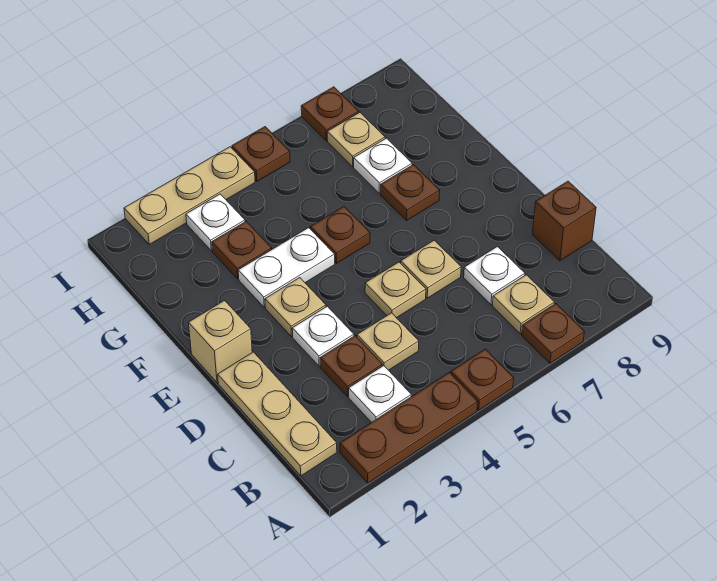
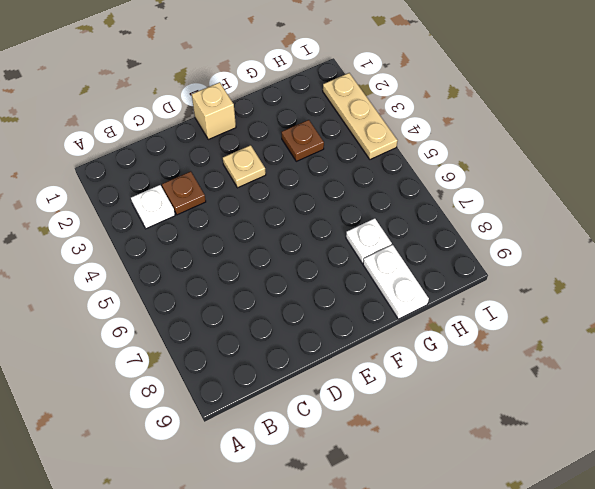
white 1x2 plate [363,245,429,319] -> white 1x2 plate moved to [238,228,335,307]
none -> brown 1x3 plate [340,372,478,483]
none -> brown 1x1 plate [451,349,514,410]
none -> brown 1x1 plate [522,304,584,363]

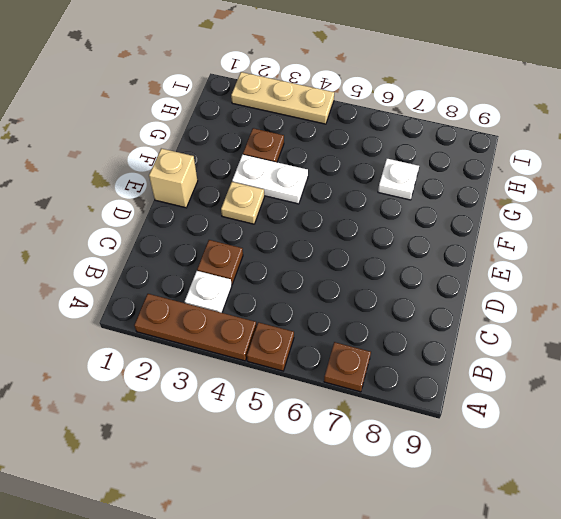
none -> tan 1x3 plate [218,352,337,476]
none -> tan 1x1 plate [492,275,554,334]
none -> tan 1x1 plate [357,313,419,370]

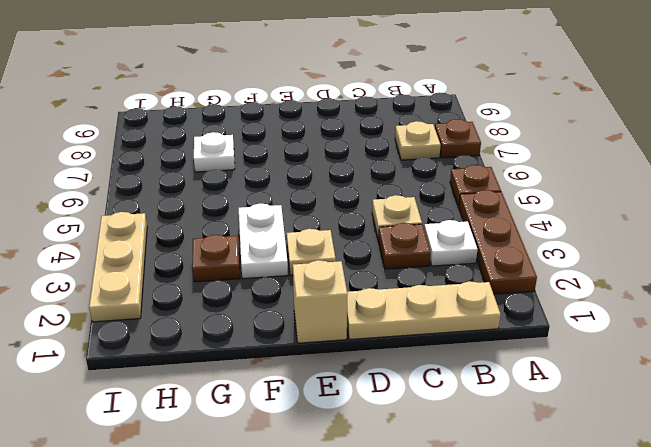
none -> white 1x1 plate [464,247,525,305]
none -> brown 1x1 brick [532,181,596,261]
none -> white 1x1 plate [292,306,354,366]

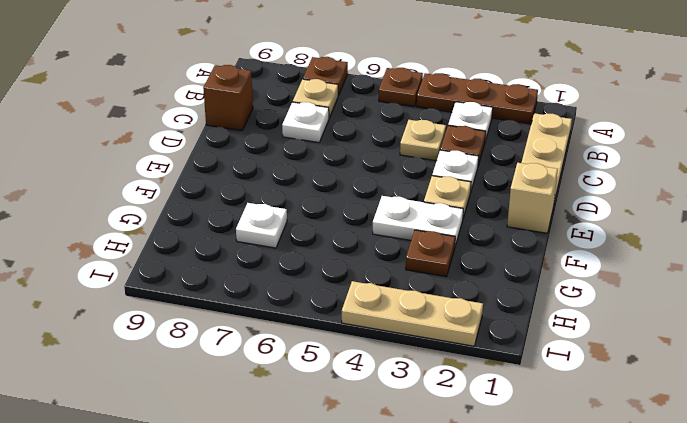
none -> tan 1x1 plate [365,262,426,318]
none -> tan 1x1 plate [401,240,461,298]
none -> brown 1x1 plate [310,207,370,263]

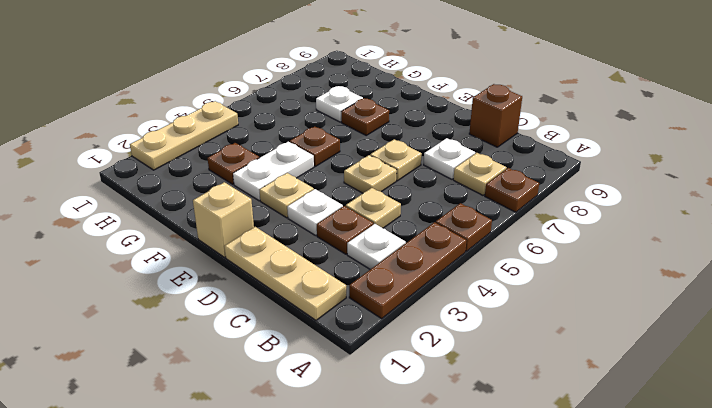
none -> white 1x1 plate [186,194,245,251]
none -> tan 1x1 plate [327,112,385,167]
none -> brown 1x1 plate [232,127,290,181]

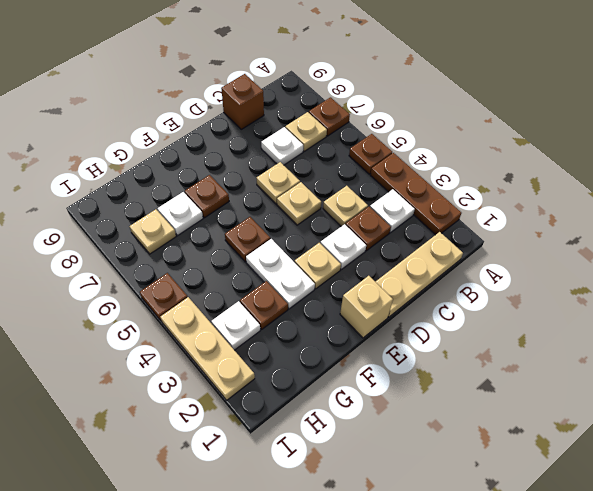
none -> brown 1x1 plate [301,87,359,141]

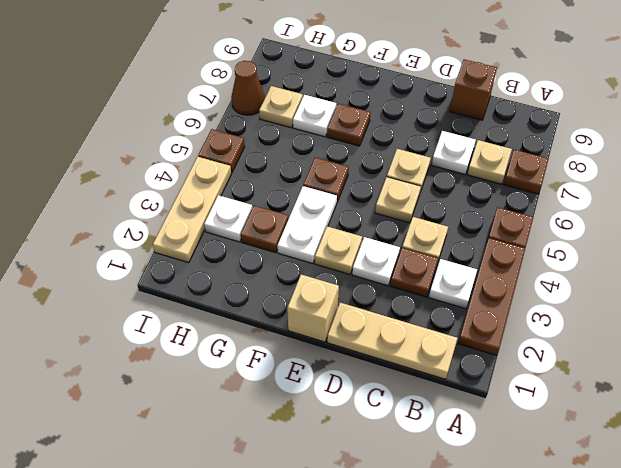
brown 1x1 cone [231,61,265,115] -> brown 1x1 plate [301,87,359,141]

